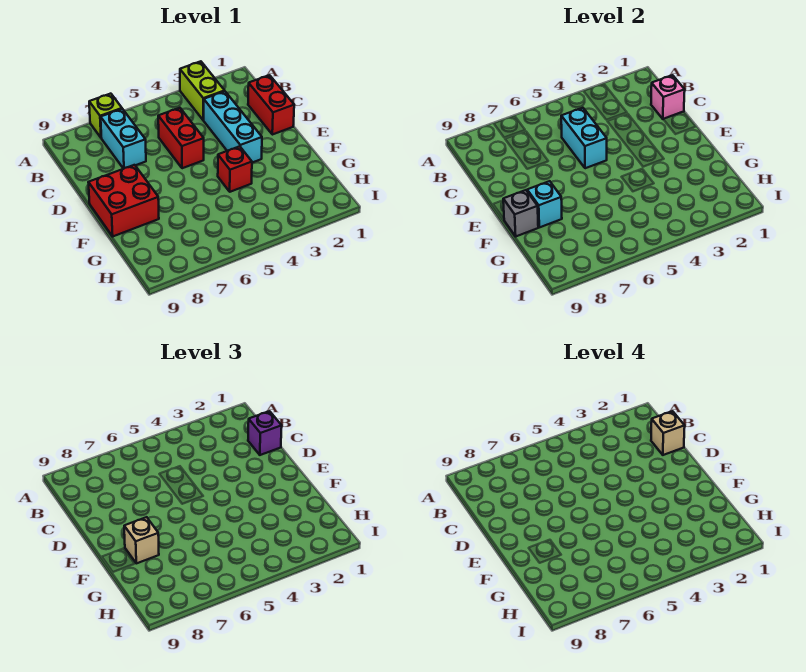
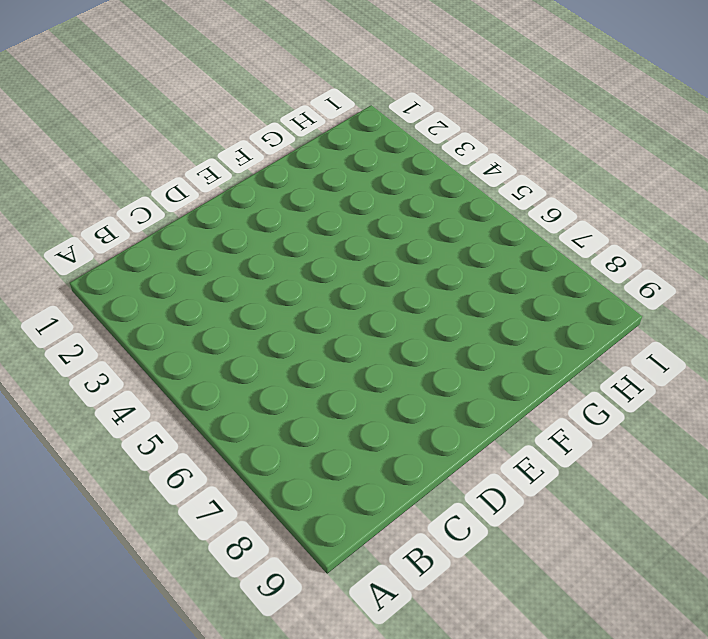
none -> lime 1x2 brick [180,61,224,120]
none -> lime 1x1 brick [89,94,122,137]
none -> cyan 1x2 brick [101,109,146,169]

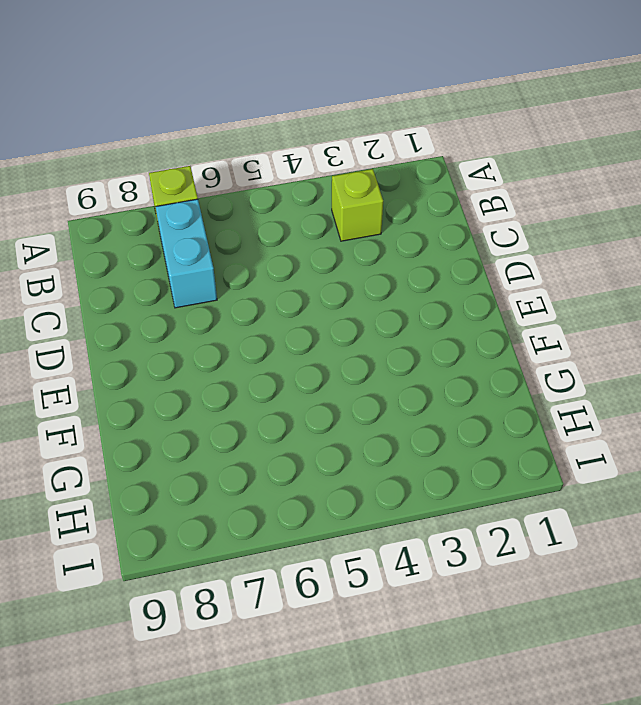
lime 1x1 brick [332,169,383,241] -> lime 1x2 brick [180,61,224,120]
none -> red 1x2 brick [248,75,294,135]
none -> cyan 1x3 brick [204,91,262,163]
none -> red 1x2 brick [158,108,204,168]

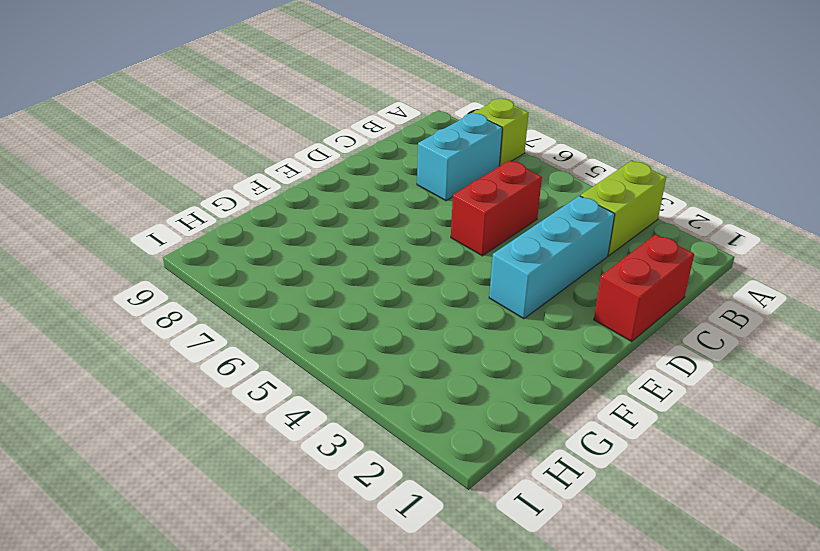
none -> red 2x2 brick [88,165,159,236]
none -> red 1x1 brick [218,146,252,192]
none -> pink 1x1 brick [651,75,685,119]

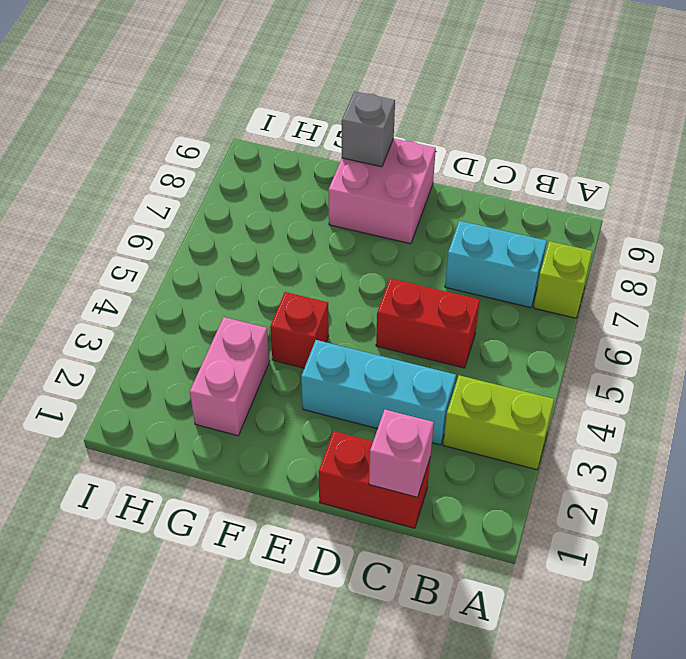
pink 2x2 brick [328,138,436,244] -> red 2x2 brick [88,165,159,236]
pink 1x2 brick [190,317,270,436] -> none
none -> cyan 1x2 brick [561,108,607,168]
none -> cyan 1x1 brick [527,181,562,227]
none -> purple 1x1 brick [248,411,282,455]

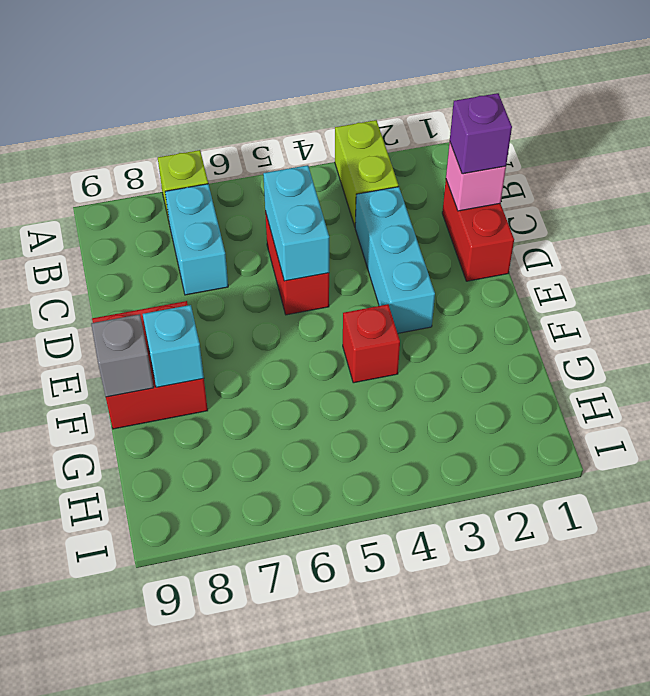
none -> tan 1x1 brick [124,517,159,563]
none -> tan 1x1 brick [651,411,685,455]

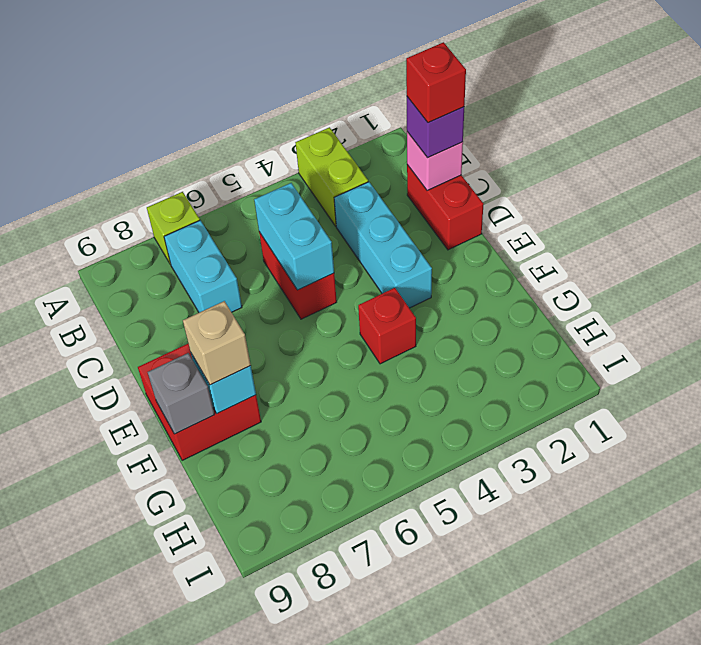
red 1x1 brick [406,42,466,123] -> tan 1x1 brick [651,411,685,455]

